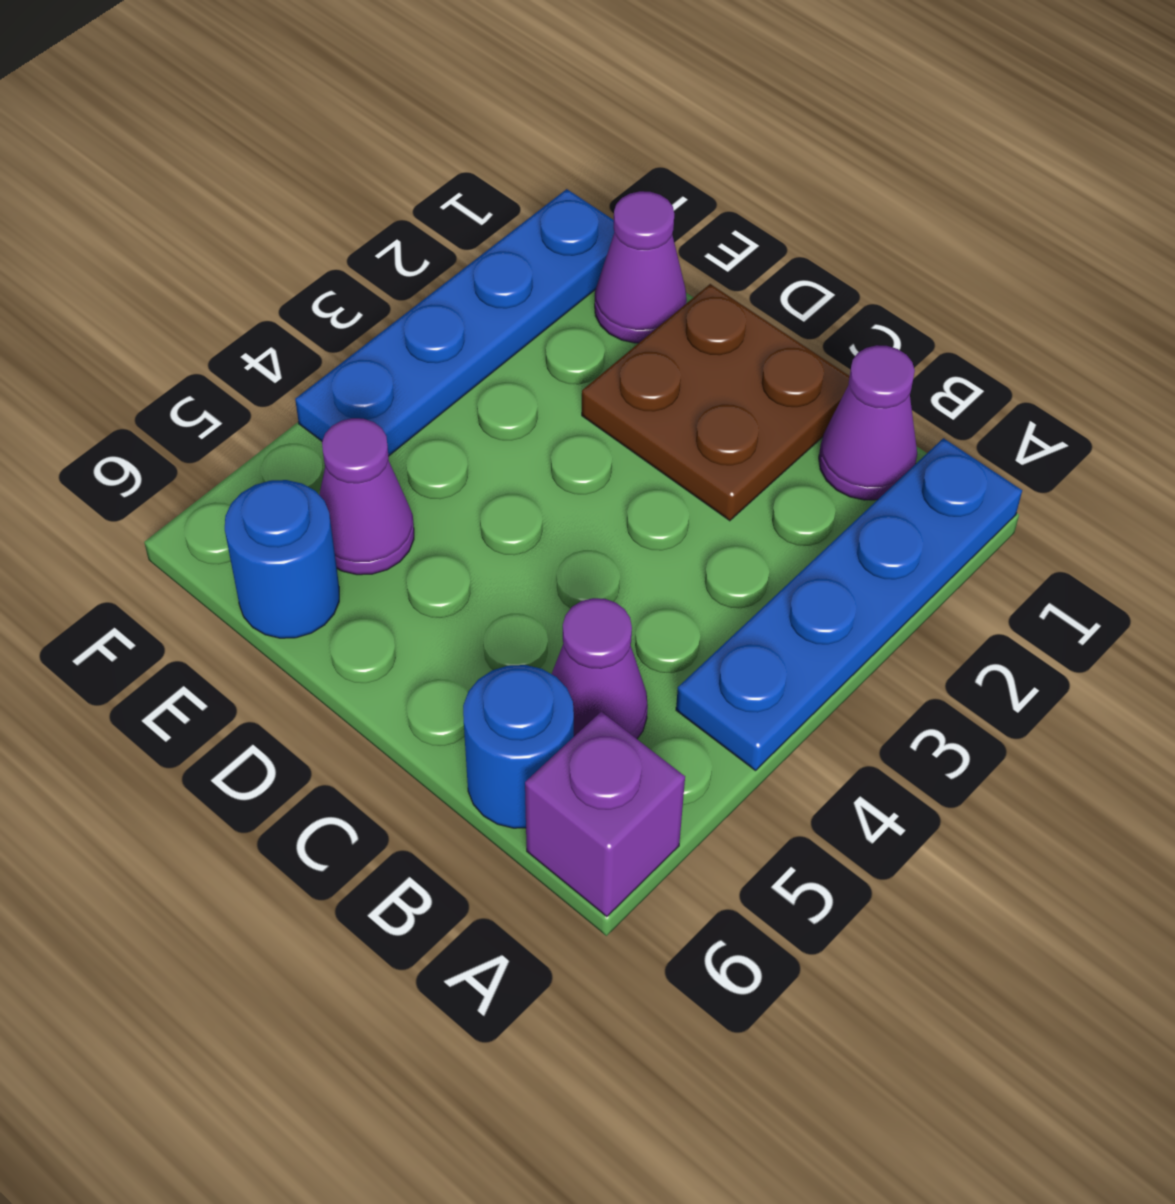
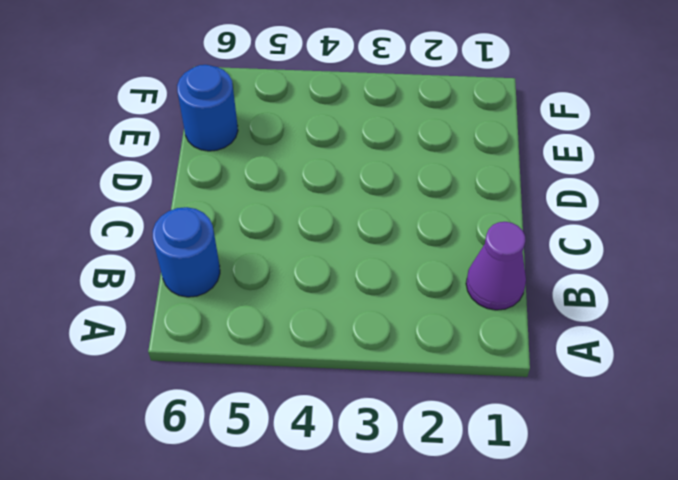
none -> blue 1x4 plate [676,438,1022,771]
none -> purple 1x1 brick [525,712,685,917]

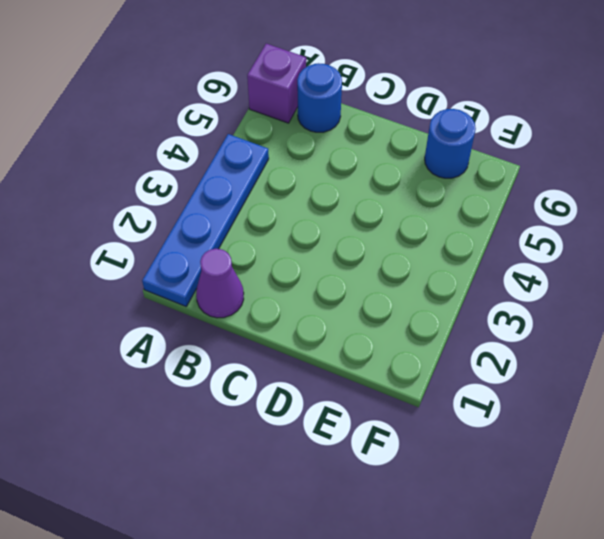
none -> purple 1x1 cone [552,598,648,739]
none -> brown 2x2 plate [582,284,850,521]

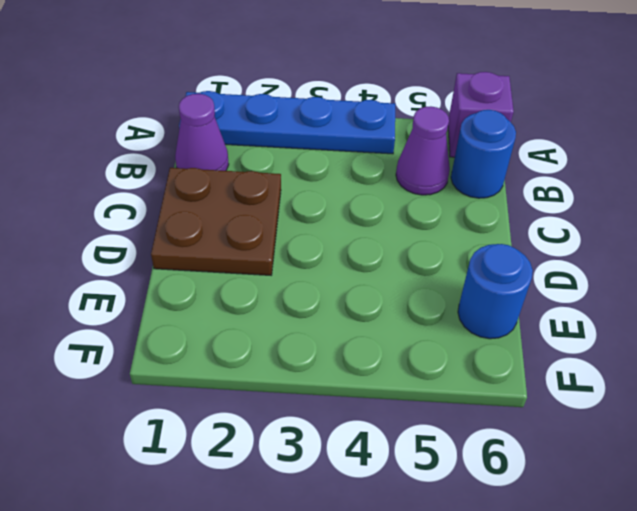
none -> purple 1x1 cone [595,191,687,343]
none -> purple 1x1 cone [319,418,414,575]

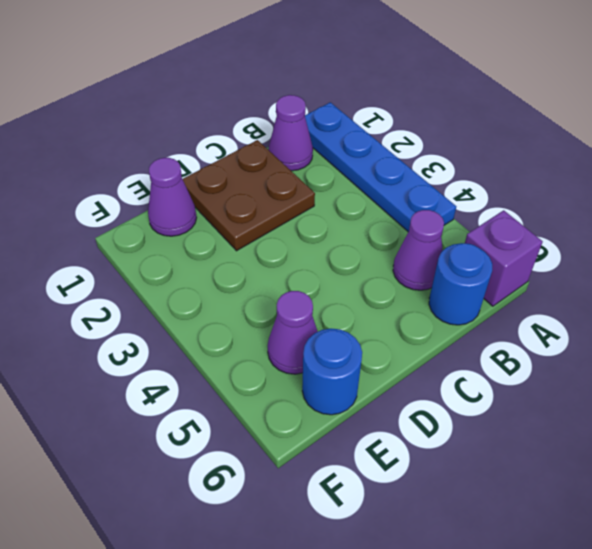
none -> blue 1x4 plate [295,189,614,456]

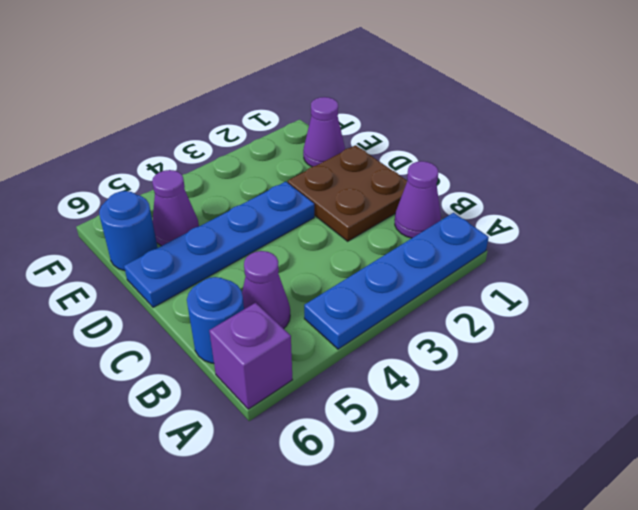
blue 1x4 plate [124,182,314,307] -> blue 1x4 plate moved to [295,189,614,456]

